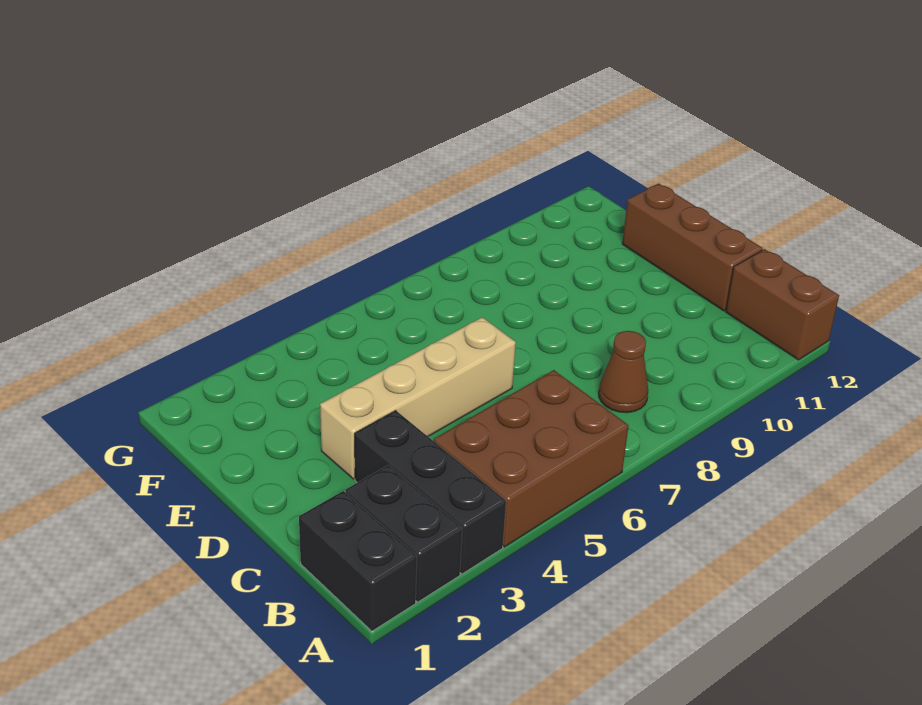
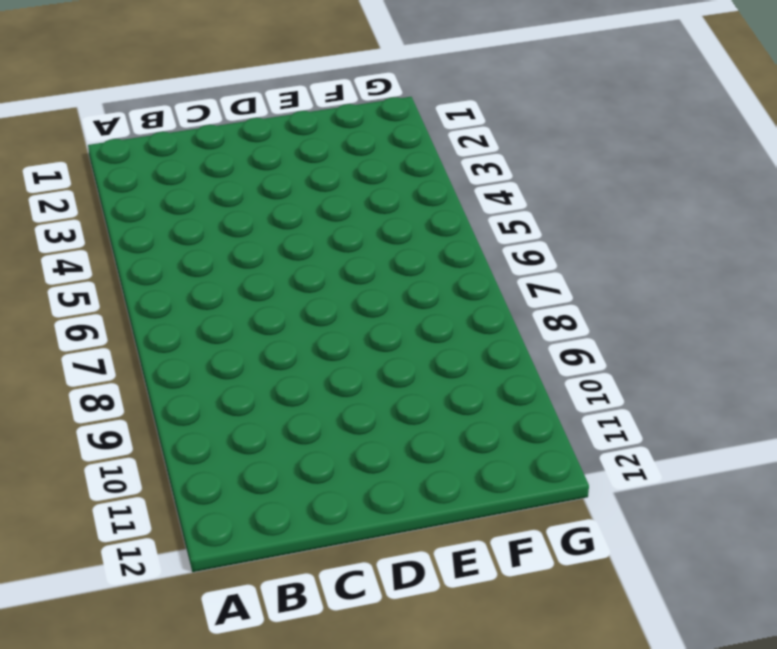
none -> black 1x2 brick [299,491,417,631]
none -> black 1x2 brick [345,465,462,602]

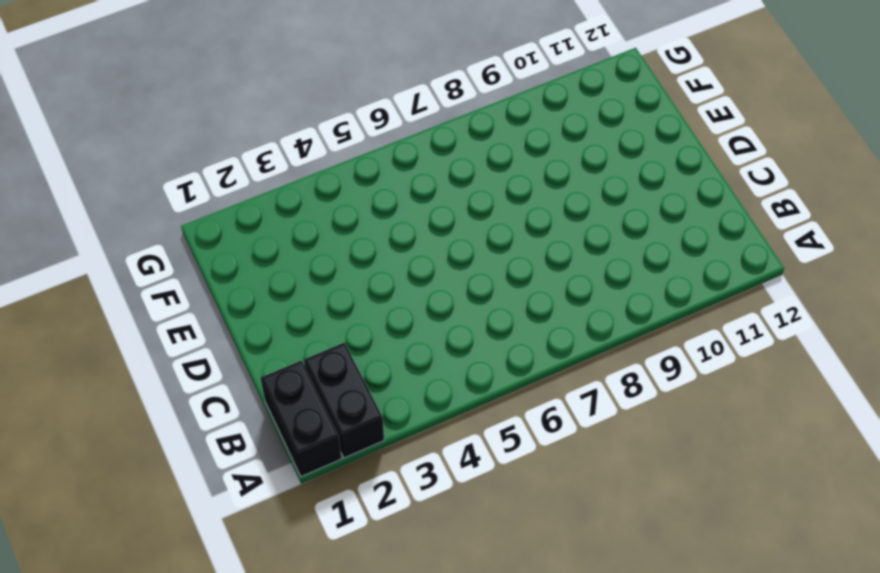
none -> black 1x3 brick [355,411,506,574]
none -> brown 2x3 brick [434,370,629,547]

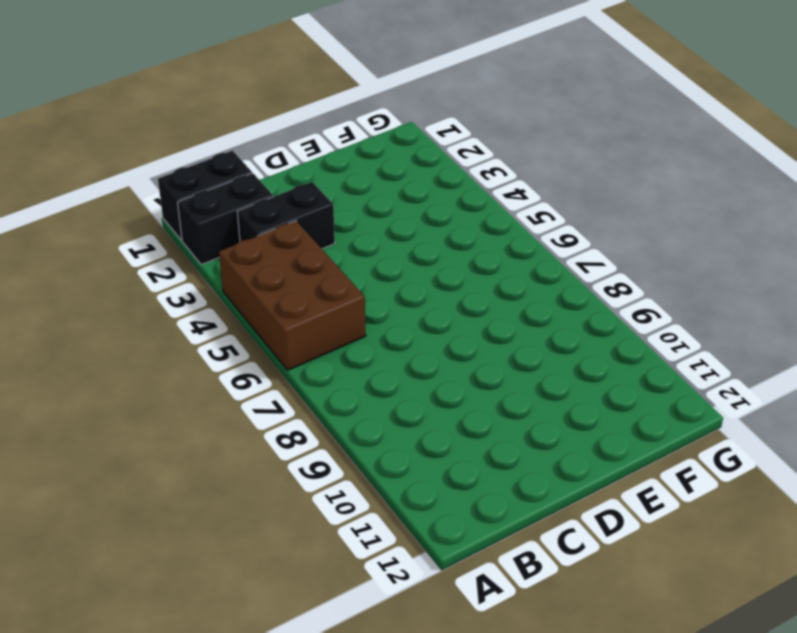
black 1x2 brick [237,182,335,249] -> black 1x3 brick [355,411,506,574]
none -> brown 1x2 brick [726,249,839,360]
none -> brown 1x1 cone [599,331,648,413]

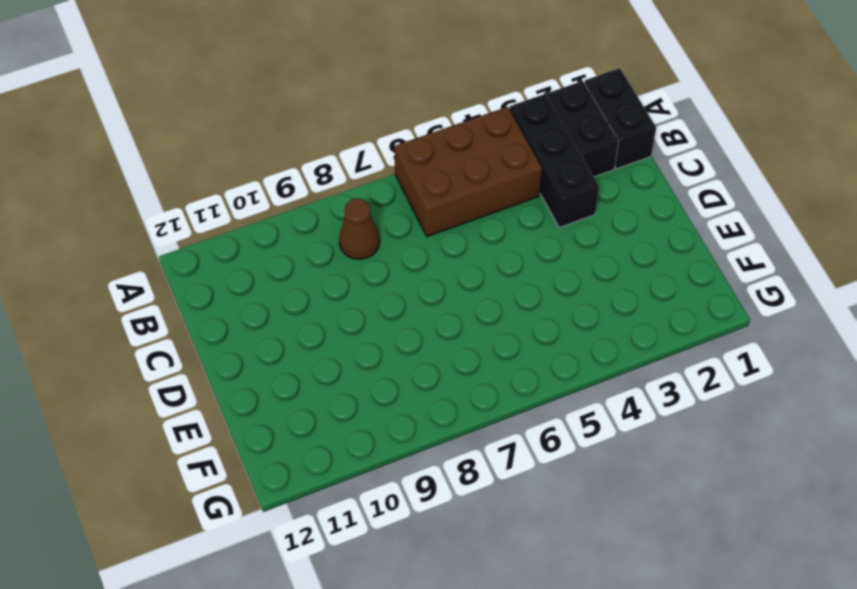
none -> brown 1x2 brick [726,249,839,360]
none -> brown 1x3 brick [622,184,763,311]

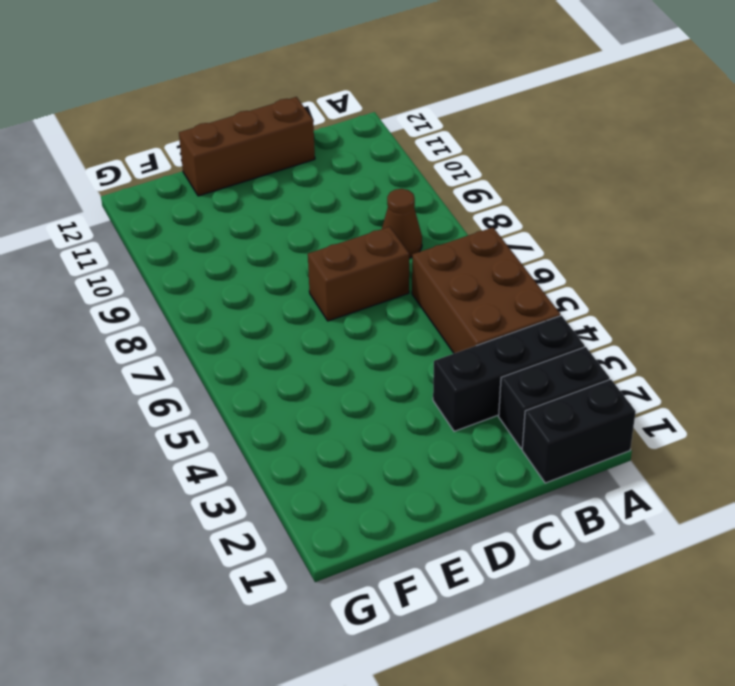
brown 1x2 brick [308,227,409,321] -> brown 1x2 brick moved to [726,249,839,360]
none -> tan 1x4 brick [320,317,516,479]

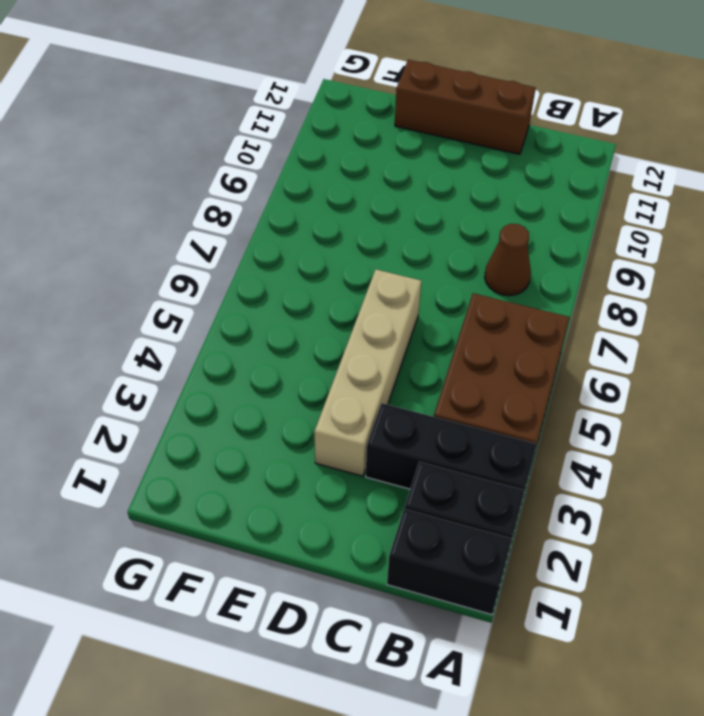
none -> brown 1x2 brick [726,249,839,360]

